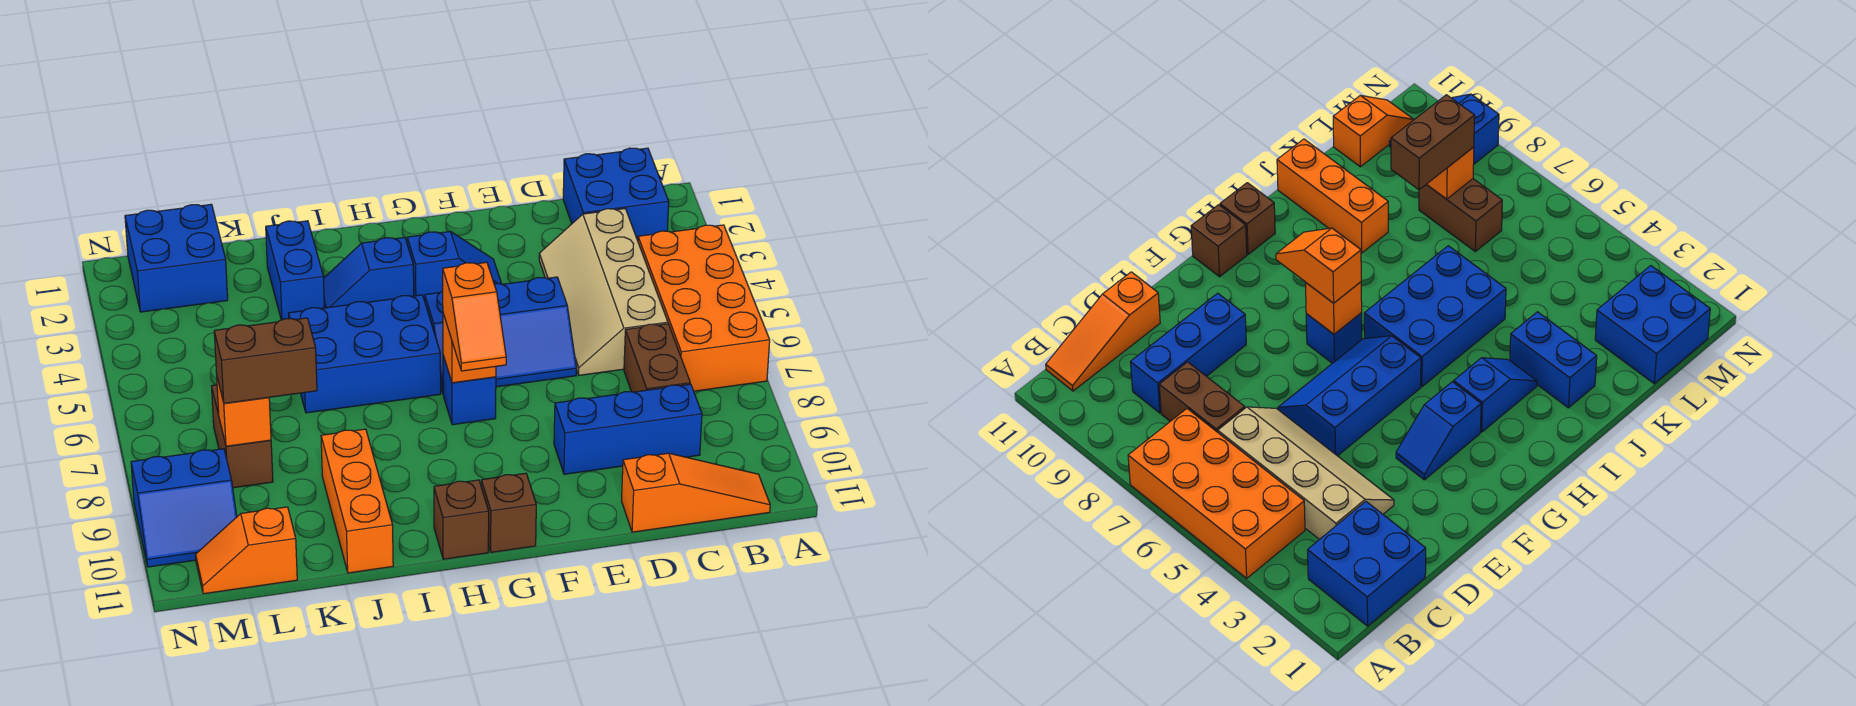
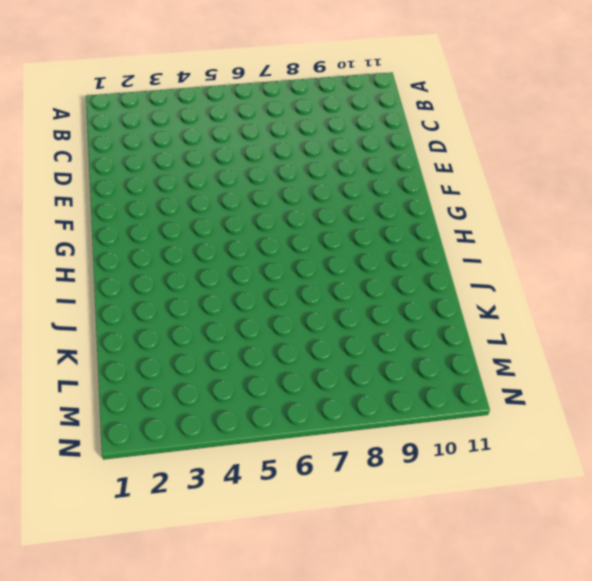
none -> orange 2x4 brick [638,225,770,391]
none -> blue 2x2 brick [563,148,669,241]
none -> orange 1x3 slope [622,453,770,532]

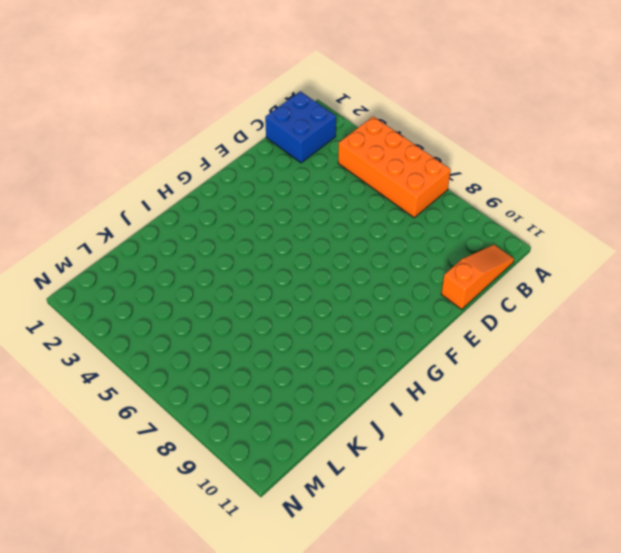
none -> tan 2x4 slope [539,209,668,375]
none -> brown 1x2 brick [624,324,690,392]
none -> blue 1x3 brick [554,384,702,474]

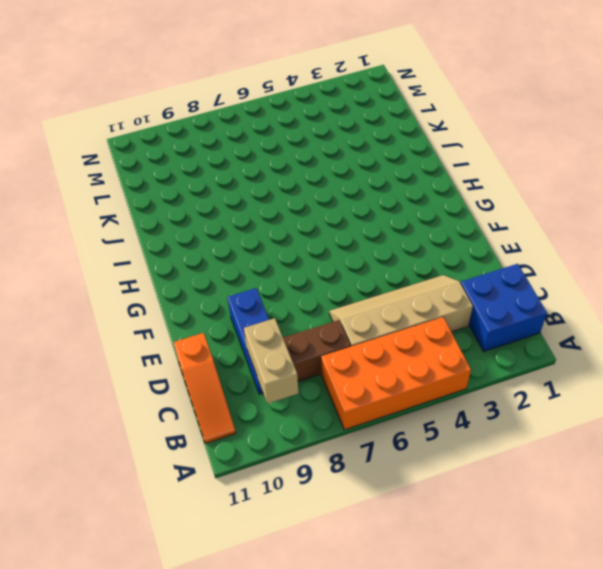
tan 1x2 brick [244,318,298,404] -> none
none -> blue 2x3 slope [425,277,577,393]
none -> blue 1x2 slope [407,231,502,301]
none -> blue 1x1 brick [443,356,496,425]

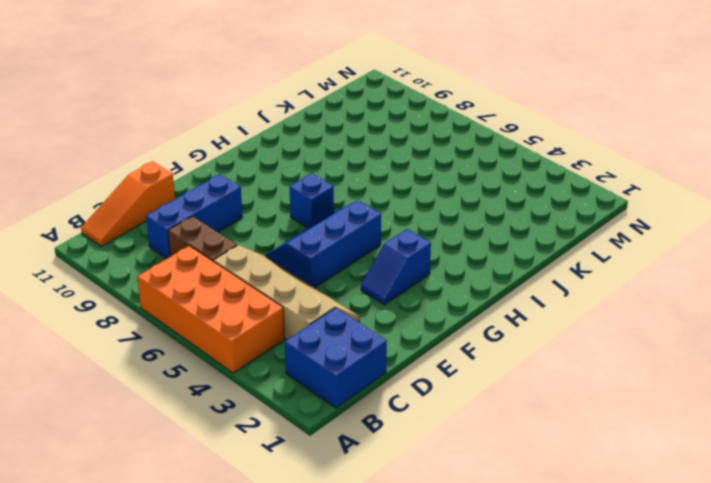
none -> brown 1x1 brick [481,473,536,552]
none -> blue 1x2 slope [324,237,414,308]
none -> blue 2x3 brick [289,295,441,413]

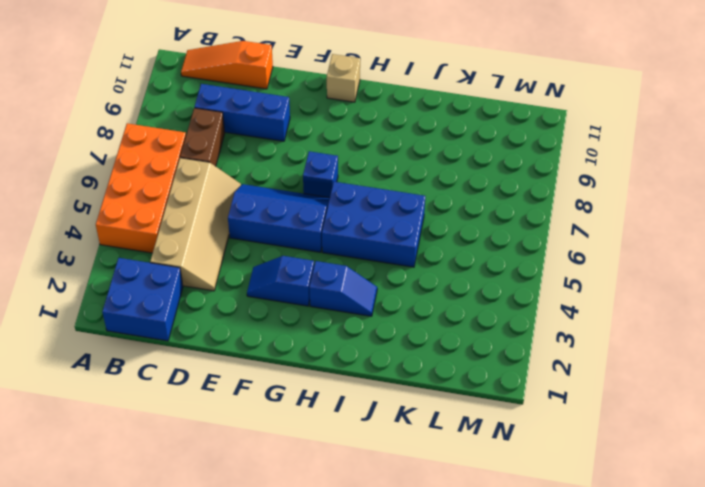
tan 1x1 brick [327,54,360,102] -> brown 1x1 brick [481,473,536,552]
none -> brown 1x1 brick [434,480,489,559]
none -> blue 1x2 brick [266,221,324,320]
none -> orange 1x3 brick [321,429,393,573]

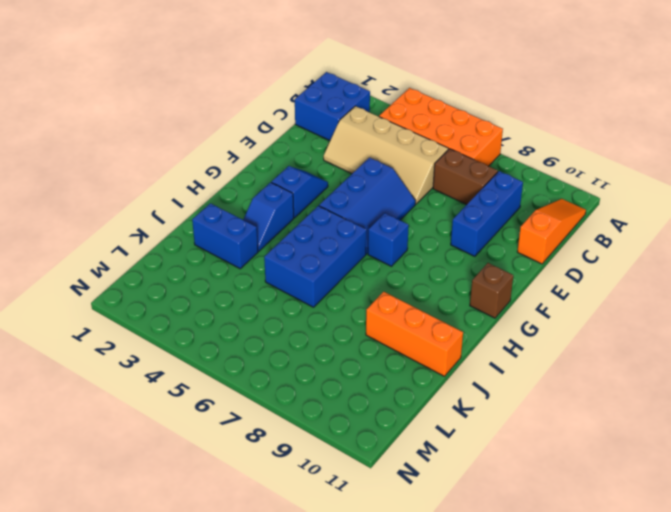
none -> brown 1x1 brick [434,480,489,559]
none -> blue 2x2 brick [125,204,228,312]
none -> brown 1x2 brick [212,385,273,488]

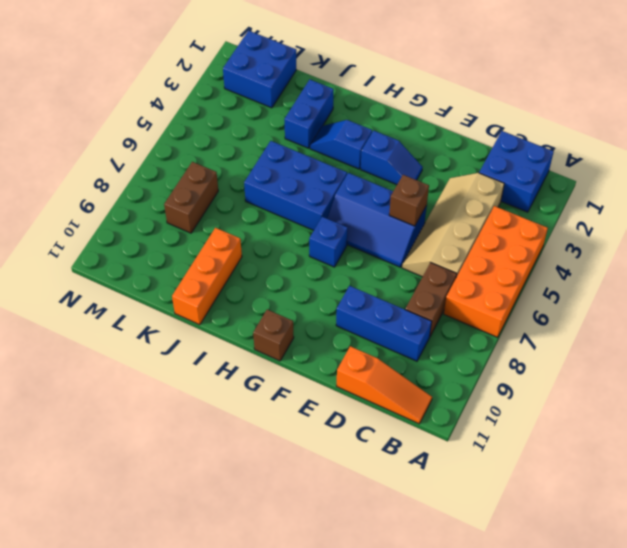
brown 1x1 brick [389,175,429,226] -> brown 1x1 brick moved to [434,480,489,559]
none -> orange 1x2 slope [196,507,297,594]
none -> blue 2x2 slope [131,449,237,567]
none -> orange 1x1 brick [443,314,496,383]

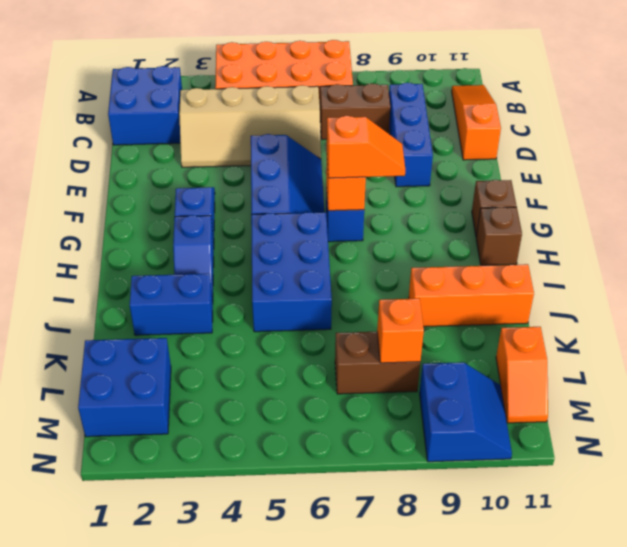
none -> brown 1x2 brick [214,318,317,403]

